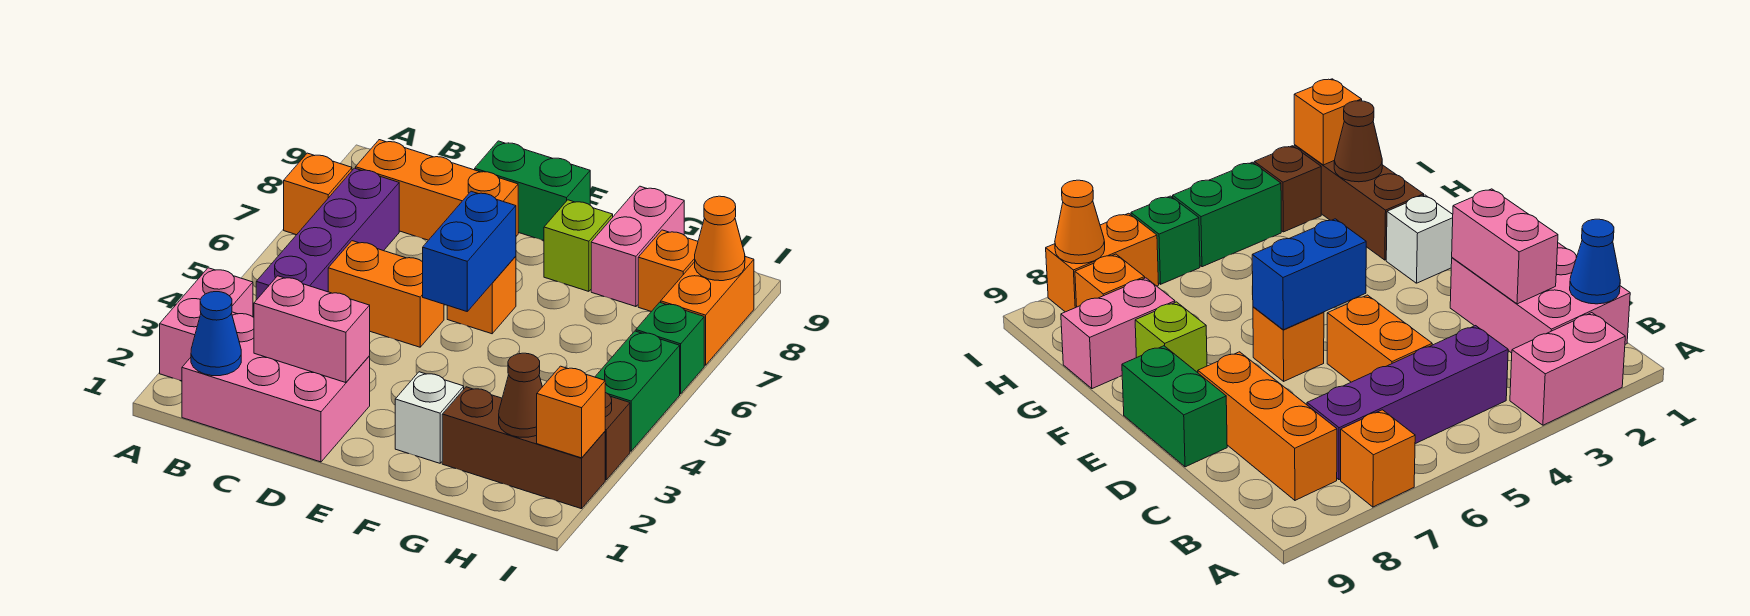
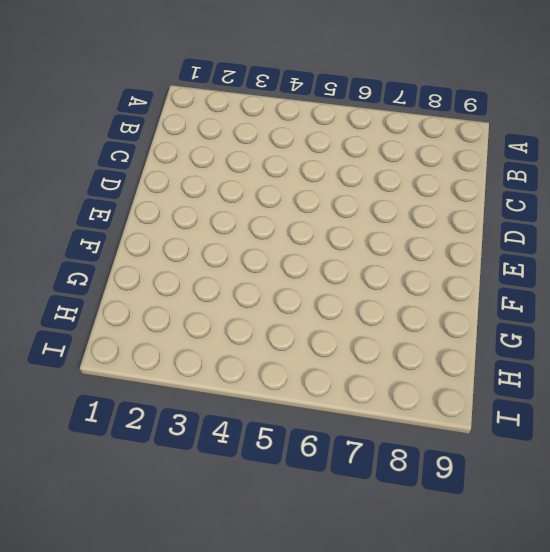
none -> pink 1x2 brick [160,268,253,381]
none -> orange 1x1 brick [284,153,352,235]
none -> pink 2x3 brick [182,312,370,462]

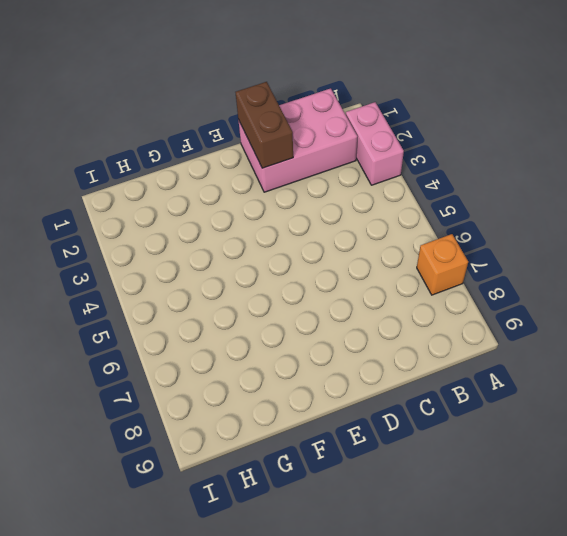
brown 1x2 brick [236,82,293,168] -> pink 1x2 brick [254,276,370,383]
none -> purple 1x4 brick [256,168,399,300]
none -> orange 1x3 brick [356,140,518,240]
none -> orange 1x2 brick [328,241,444,347]

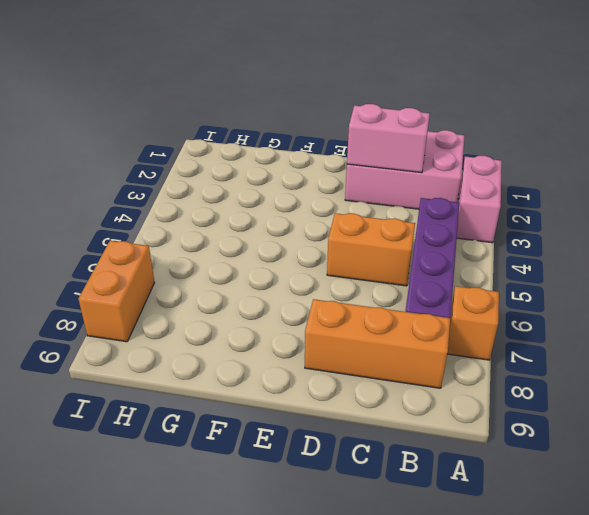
none -> green 1x2 brick [475,141,590,241]
none -> orange 1x1 brick [447,256,516,334]
none -> white 1x1 brick [395,372,464,463]

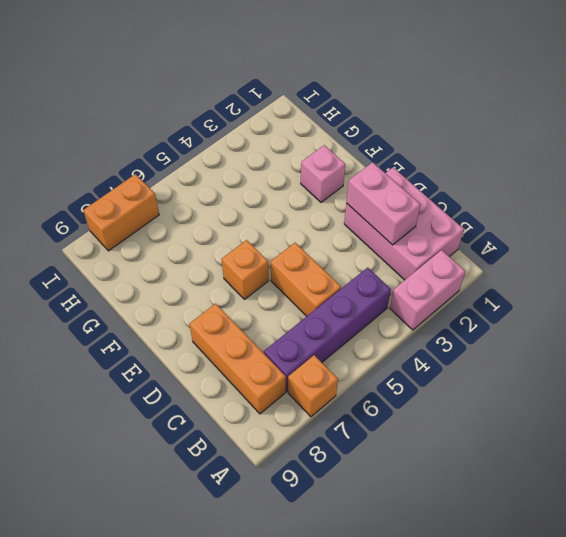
pink 1x1 brick [301,145,345,202] -> white 1x1 brick [395,372,464,463]
none -> green 1x2 brick [475,141,590,241]
none -> lime 1x1 brick [544,200,613,291]
none -> brown 1x3 brick [442,387,605,509]

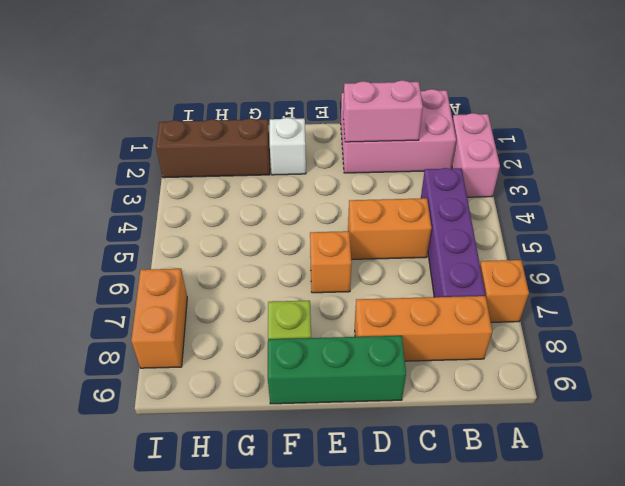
green 1x3 brick [268,336,406,404] -> green 1x2 brick [475,141,590,241]
none -> pink 1x2 brick [591,186,684,307]
none -> orange 1x1 brick [638,230,698,312]
none -> brown 1x1 brick [605,392,630,480]

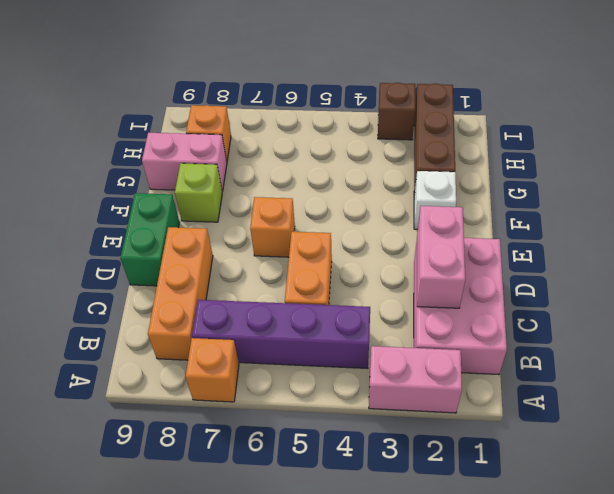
none -> green 1x2 brick [595,331,680,451]
none -> green 1x1 brick [636,302,704,394]
none -> orange 1x2 brick [661,257,754,365]

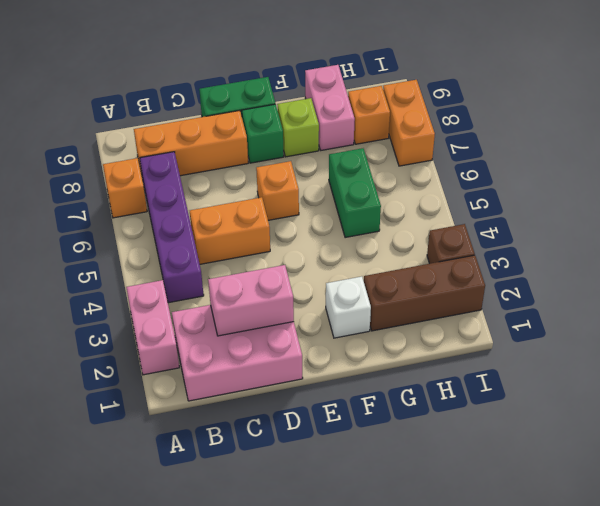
green 1x1 brick [242,104,284,163] -> green 1x1 brick moved to [636,302,704,394]
green 1x2 brick [329,148,381,238] -> green 1x2 brick moved to [595,331,680,451]
none -> blue 1x1 cone [191,292,241,376]
none -> blue 1x2 brick [423,191,516,311]
none -> brown 1x1 cone [499,353,542,437]

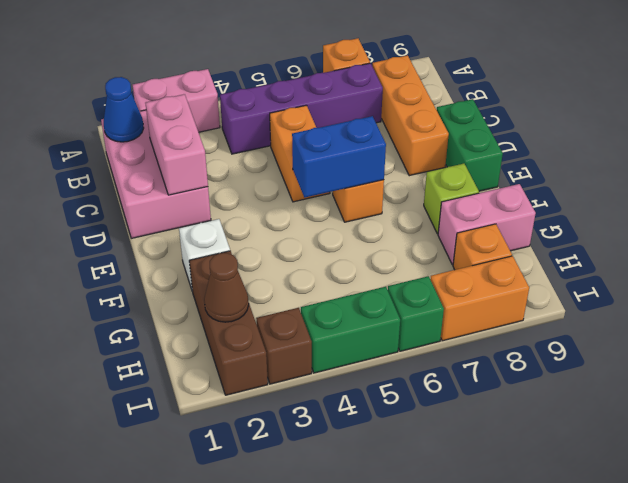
none -> orange 1x1 brick [537,366,605,458]
none -> orange 1x1 cone [695,196,745,281]

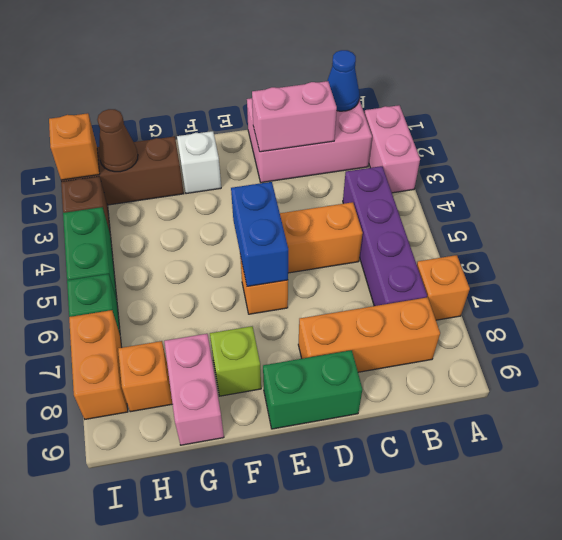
none -> orange 1x1 cone [695,196,745,281]

